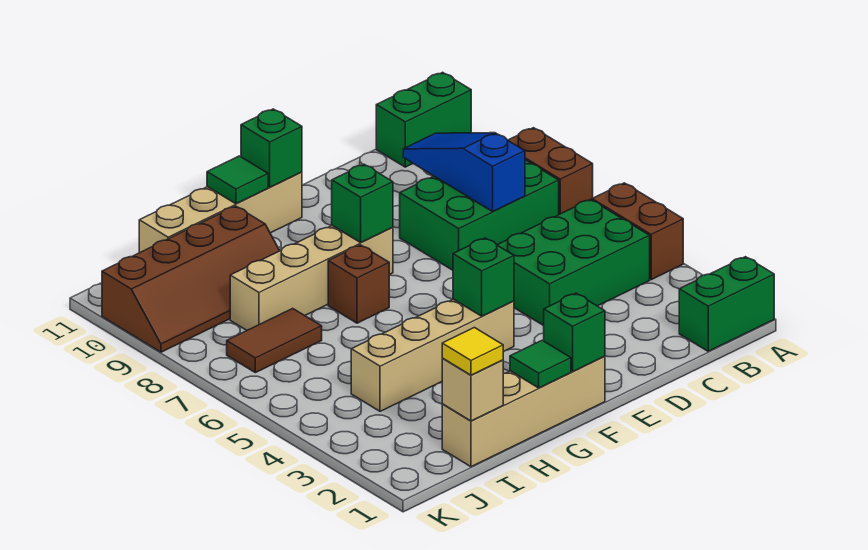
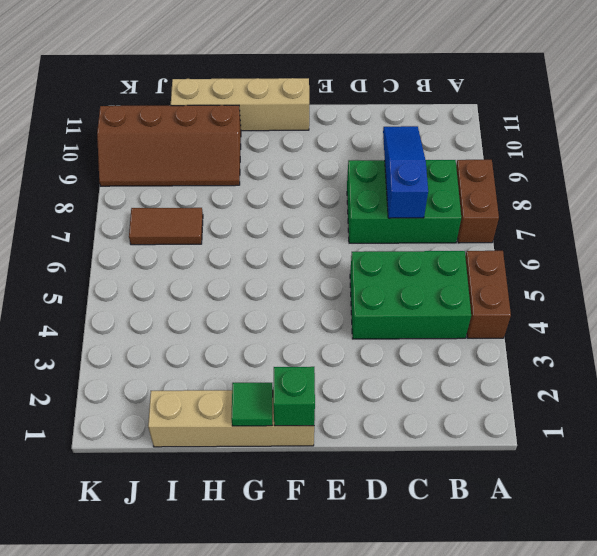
none -> green 1x2 brick [679,257,774,351]
none -> green 1x2 brick [376,72,471,167]
none -> tan 1x4 brick [351,299,514,411]

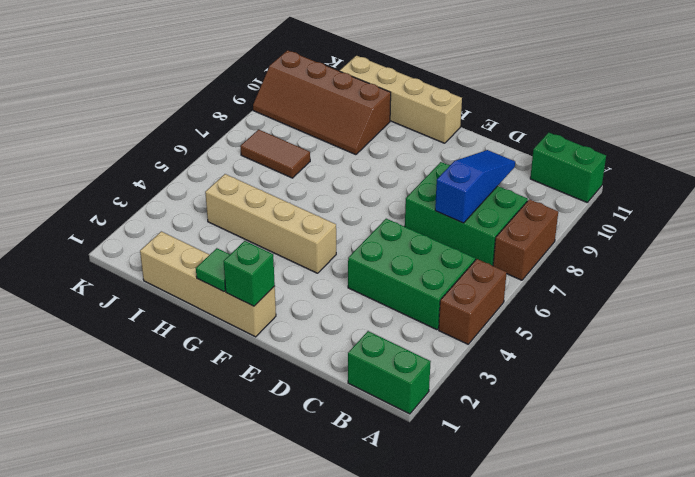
none -> tan 1x4 brick [230,226,393,330]
none -> brown 1x1 brick [328,245,389,323]
none -> green 1x1 brick [453,238,514,316]

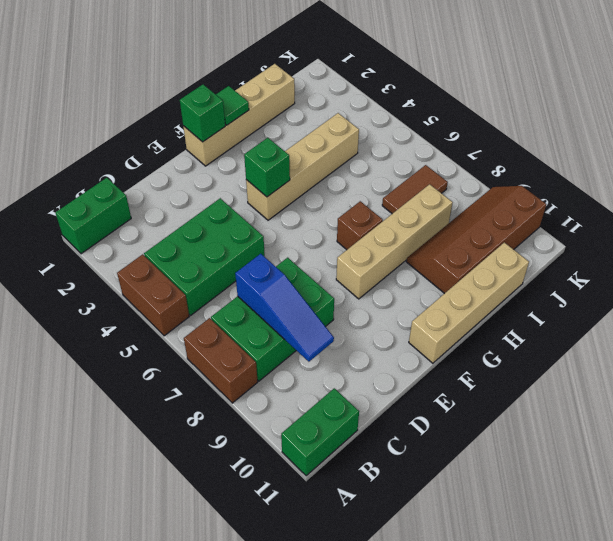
none -> green 1x1 brick [332,164,393,242]
none -> green 1x1 brick [241,109,302,187]
none -> green 1x1 tile [207,156,268,204]

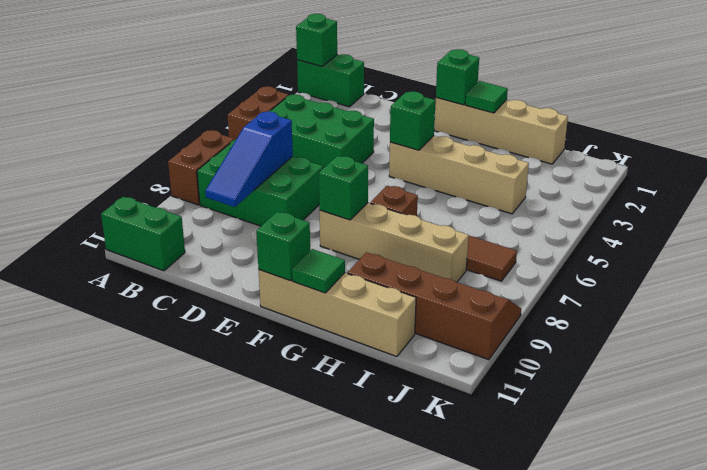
green 1x1 brick [296,14,337,66] -> none
none -> tan 1x1 brick [442,358,503,421]
none -> yellow 1x1 tile [442,327,503,375]

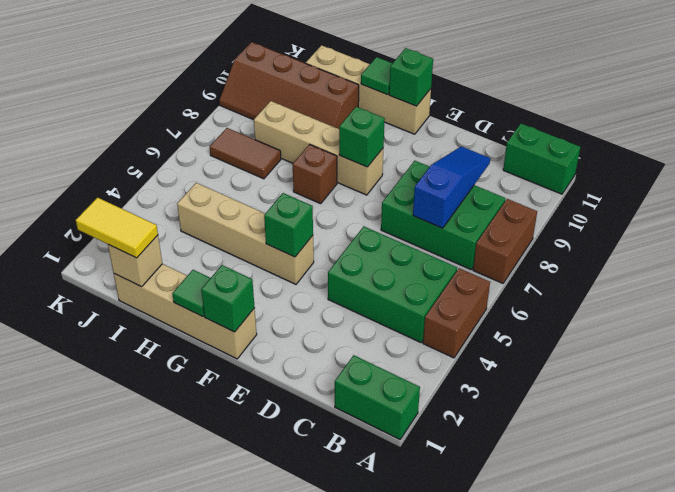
yellow 1x2 tile [76,198,158,258] -> yellow 1x1 tile [442,327,503,375]

